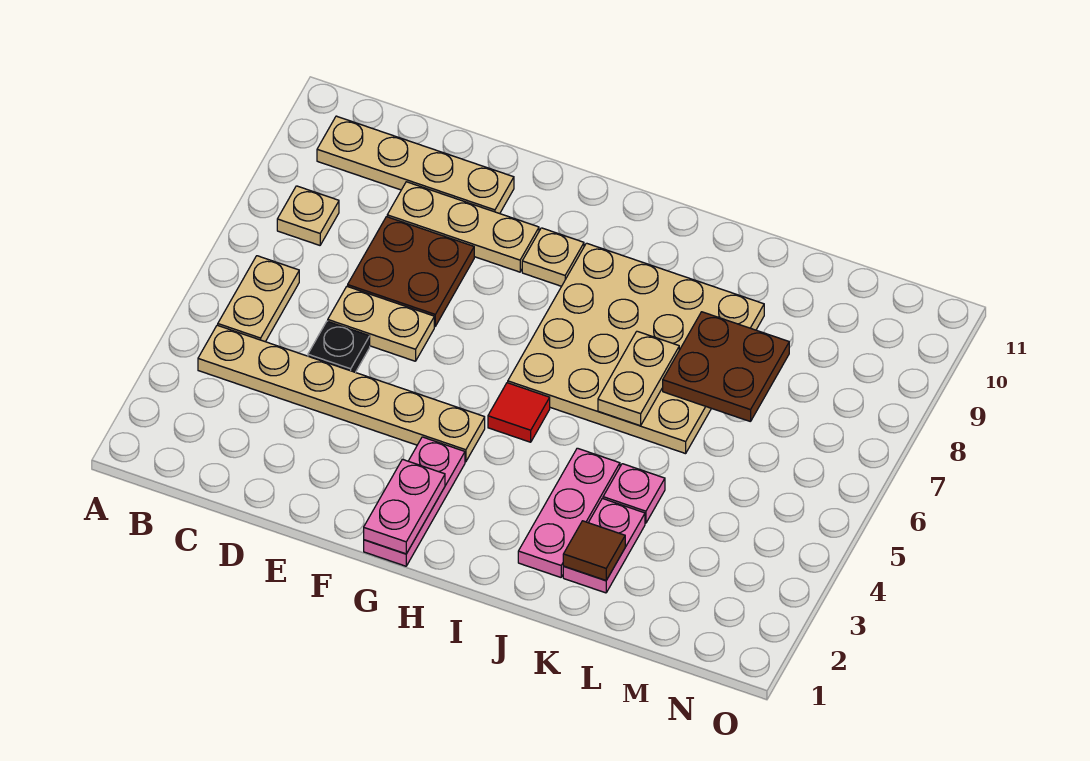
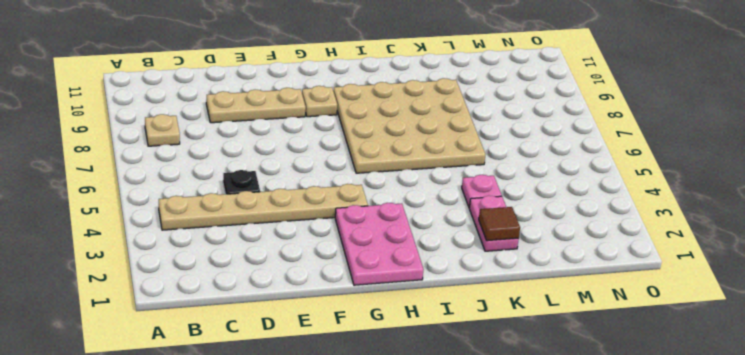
pink 2x3 plate [335,203,423,285] -> pink 1x3 plate [364,437,465,566]
none -> tan 1x2 plate [218,256,299,342]
none -> tan 1x4 plate [317,116,514,214]
none -> tan 1x2 plate [328,286,434,361]

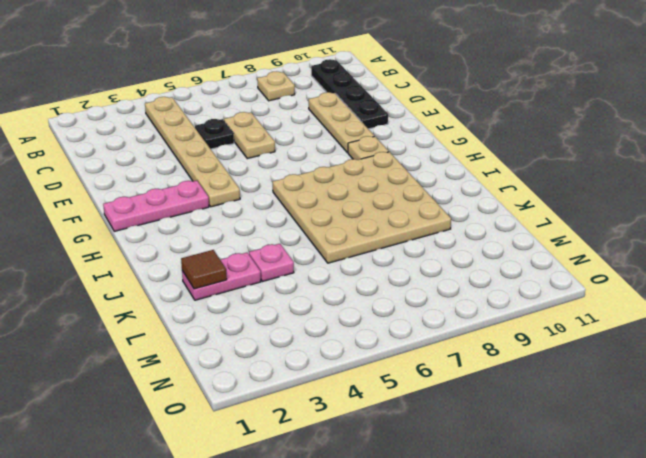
black 1x4 plate [311,59,388,129] -> tan 1x4 plate [317,116,514,214]
none -> tan 1x2 plate [218,256,299,342]
none -> brown 2x2 plate [348,217,474,326]
none -> red 1x1 tile [488,383,550,442]

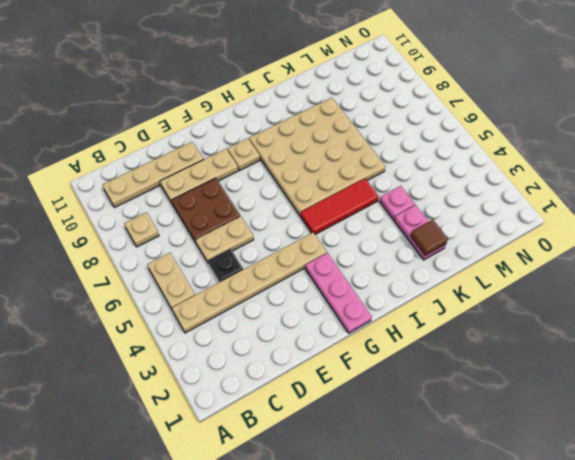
red 1x3 tile [300,179,379,234] -> red 1x1 tile [488,383,550,442]
none -> pink 1x3 plate [518,448,620,577]
none -> pink 1x2 plate [364,459,445,554]
none -> tan 1x2 plate [598,331,679,426]

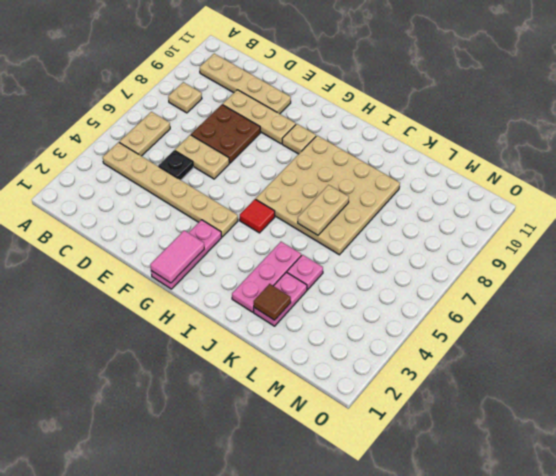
pink 1x2 tile [150,230,204,283] -> pink 1x2 plate [364,459,445,554]
none -> brown 2x2 plate [663,312,789,422]

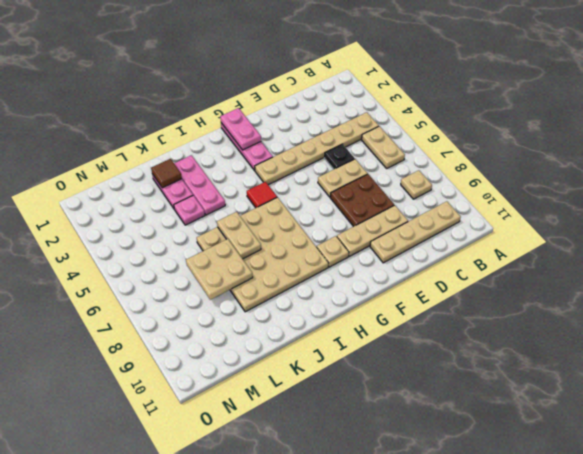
tan 2x2 plate [186,239,253,300] -> brown 2x2 plate [663,312,789,422]

